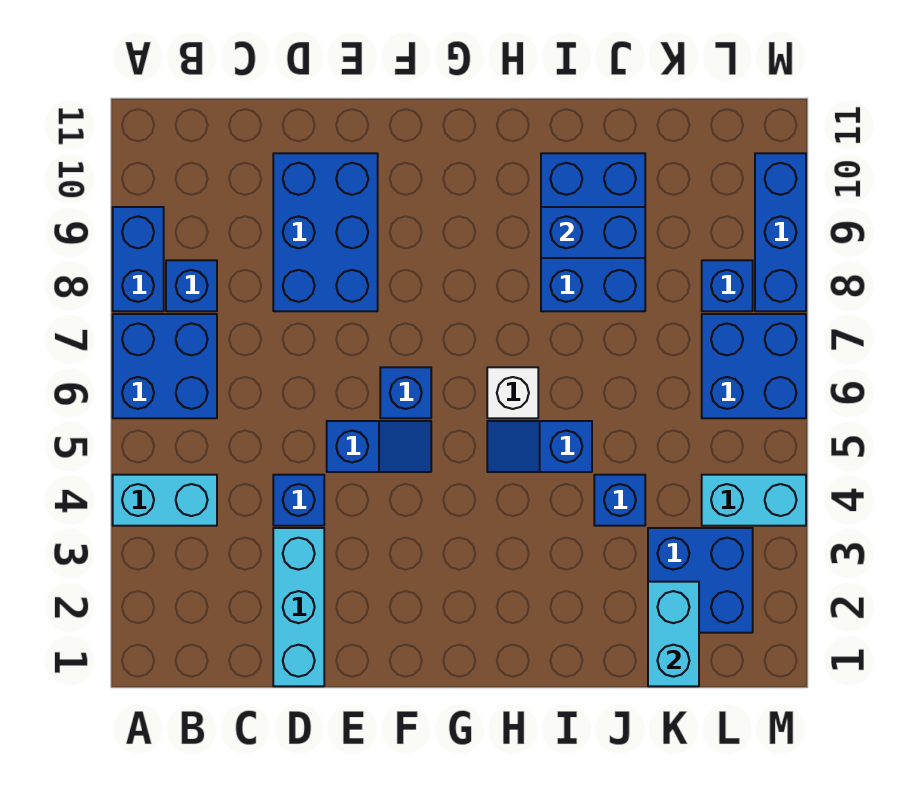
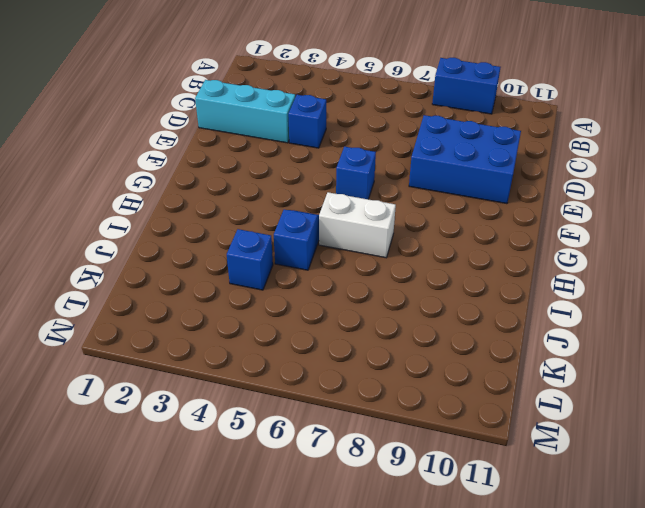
white 1x2 brick [319,192,396,258] -> white 1x1 brick [487,367,538,418]
none -> cyan 1x2 brick [113,475,217,526]
none -> blue 2x2 brick [113,314,217,418]
none -> blue 1x1 brick [166,260,217,311]

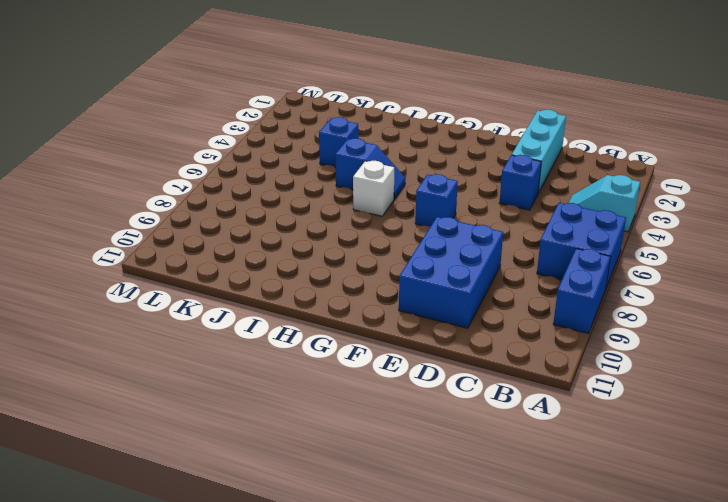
cyan 1x2 slope [569,175,640,232] -> cyan 1x2 brick [113,475,217,526]
none -> blue 1x1 brick [166,260,217,311]
none -> blue 1x2 slope [327,421,431,472]
none -> blue 2x3 brick [541,153,645,311]

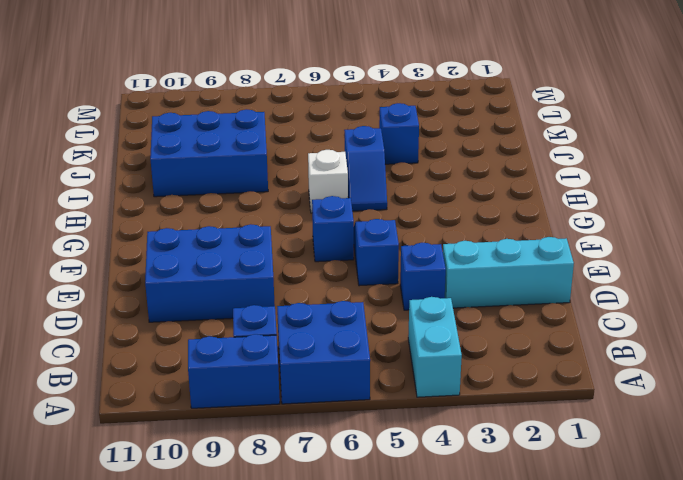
none -> blue 2x2 brick [648,528,753,633]
none -> cyan 1x2 brick [702,475,806,526]
none -> blue 2x2 brick [702,314,806,418]

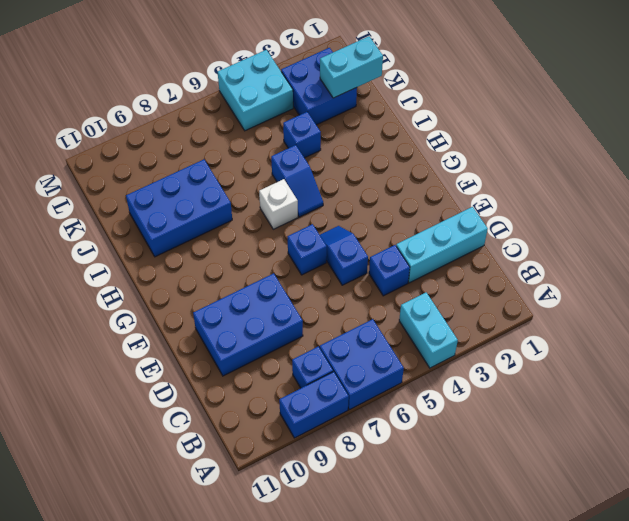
cyan 2x2 brick [218,50,293,131] -> cyan 1x2 brick [702,475,806,526]
none -> blue 2x2 brick [702,314,806,418]
none -> blue 1x1 brick [702,260,753,311]
none -> blue 1x3 brick [755,153,806,311]

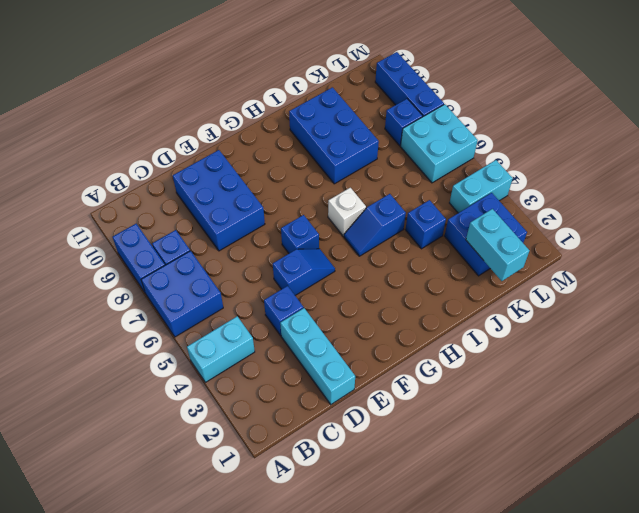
cyan 2x2 brick [401,104,478,183] -> blue 2x2 brick [702,314,806,418]
none -> blue 1x2 brick [541,207,645,258]

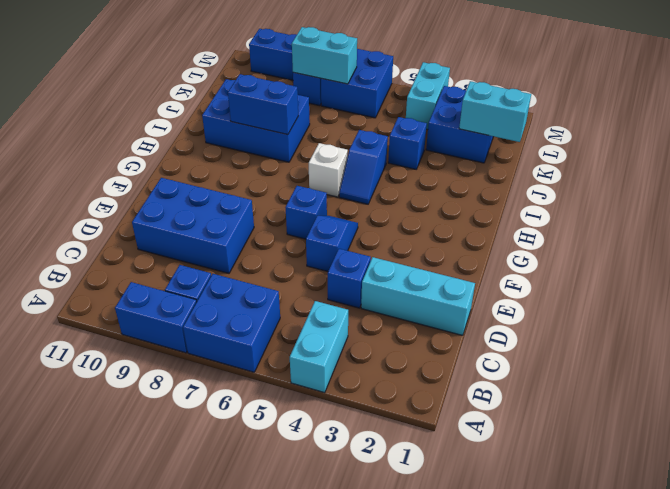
blue 1x2 brick [228,74,298,135] -> blue 1x2 brick turned to [541,207,645,258]
cyan 1x2 brick [292,27,357,84] -> none

